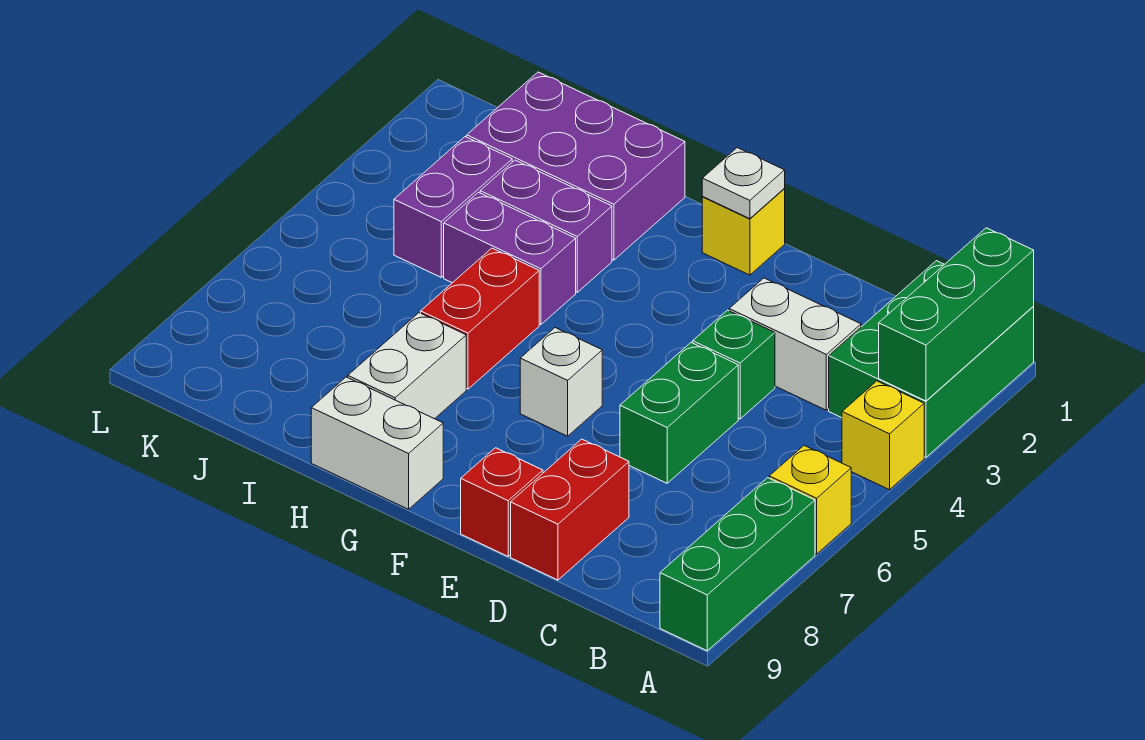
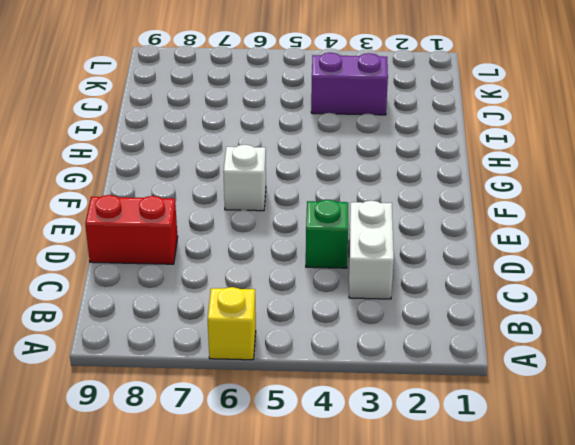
none -> green 2x3 brick [829,261,1034,457]
none -> yellow 1x1 brick [842,381,924,490]
none -> green 1x3 brick [660,478,815,651]

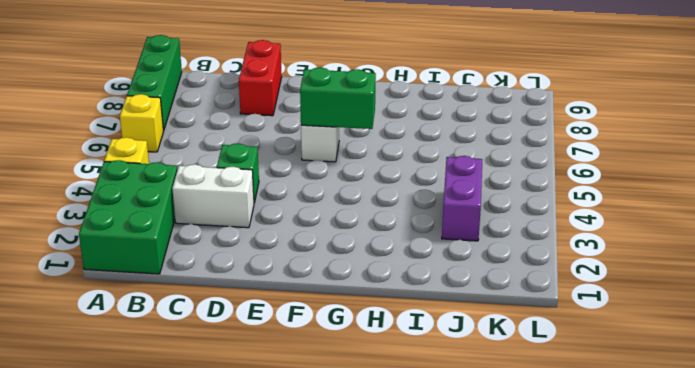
green 1x2 brick [300,67,376,129] -> green 1x2 brick turned to [620,343,738,483]
none -> red 1x1 brick [461,448,543,556]
none -> yellow 1x1 brick [702,189,785,275]
none -> white 1x2 brick [311,377,443,509]

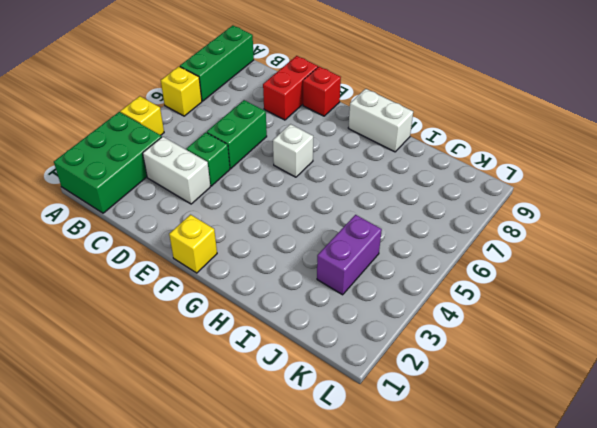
none -> purple 2x3 brick [467,72,685,260]
none -> purple 1x2 brick [480,160,612,292]
none -> purple 1x2 brick [444,192,576,325]

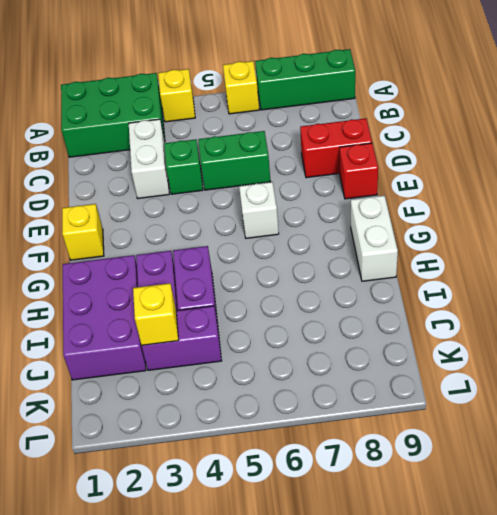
yellow 1x1 brick [133,283,179,345] -> none
none -> red 1x2 brick [421,248,539,389]
none -> white 1x2 brick [348,313,466,419]
none -> green 1x3 brick [879,228,1034,401]

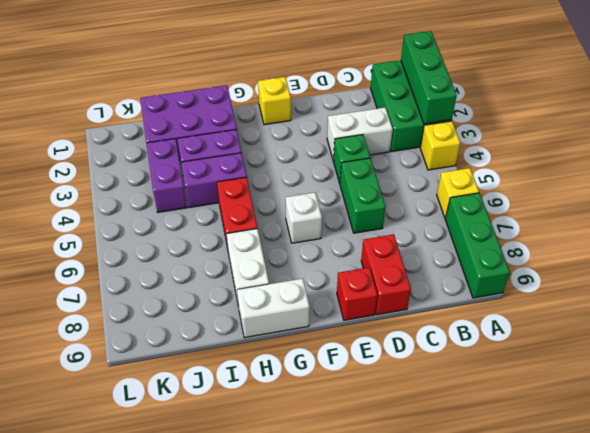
none -> white 1x1 plate [702,148,785,219]

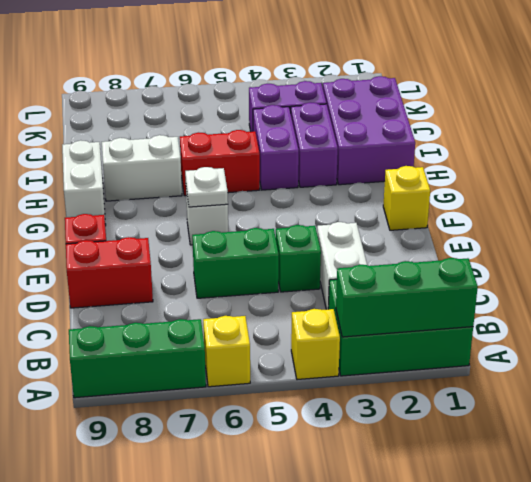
white 1x1 plate [185,167,228,207] -> white 1x1 plate moved to [702,148,785,219]

